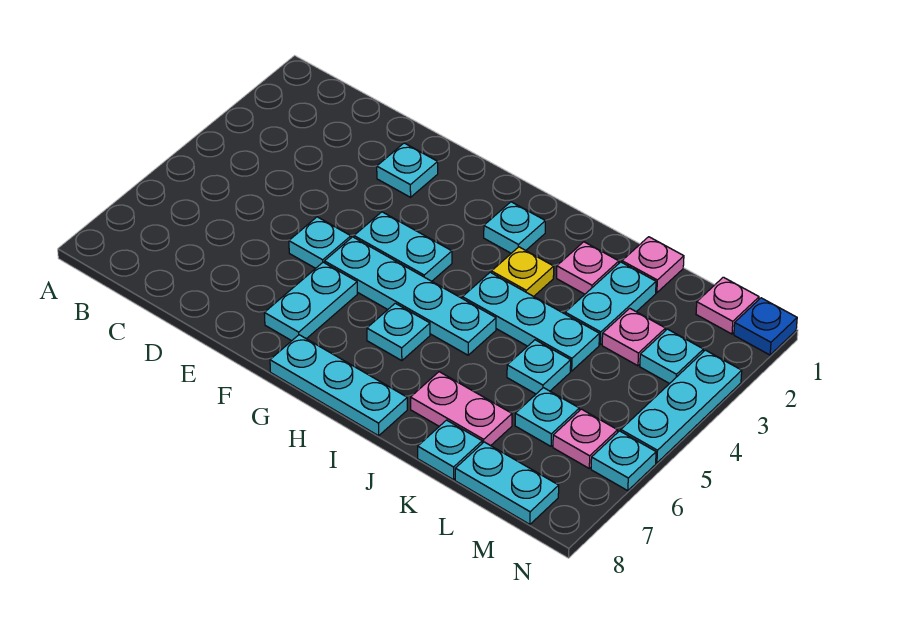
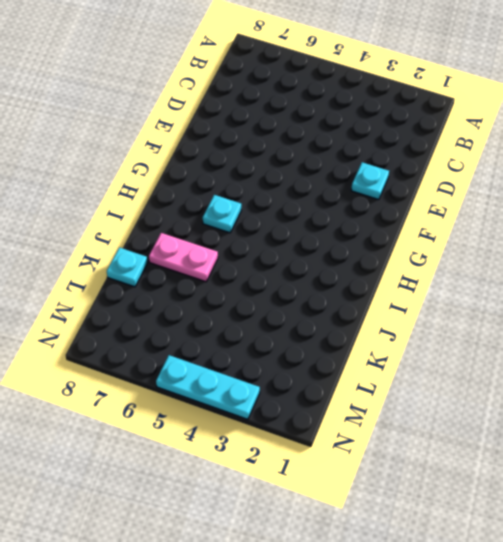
pink 1x2 plate [149,233,218,282] -> pink 1x2 plate turned to [411,372,512,446]
none -> cyan 1x1 plate [289,217,351,268]
none -> cyan 1x2 plate [354,212,452,281]
none -> cyan 1x4 plate [324,237,496,355]

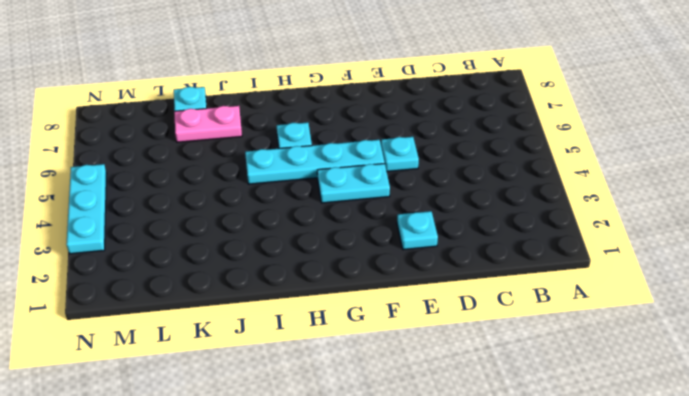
none -> cyan 1x2 plate [264,262,357,341]
none -> cyan 1x3 plate [270,335,407,436]
none -> cyan 1x1 plate [484,202,545,253]

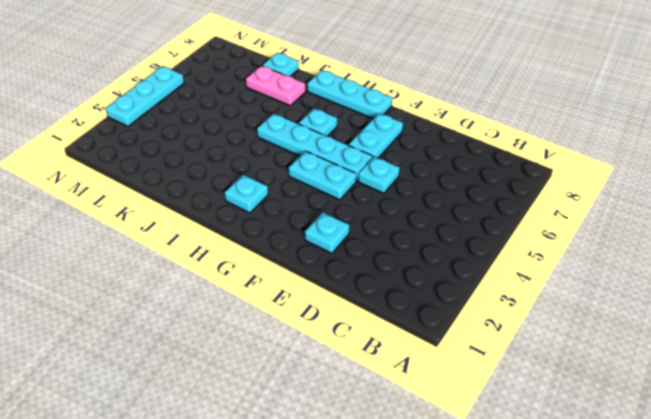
none -> yellow 1x1 plate [491,247,554,296]
none -> cyan 1x3 plate [462,272,599,371]
none -> pink 1x1 plate [557,242,619,294]

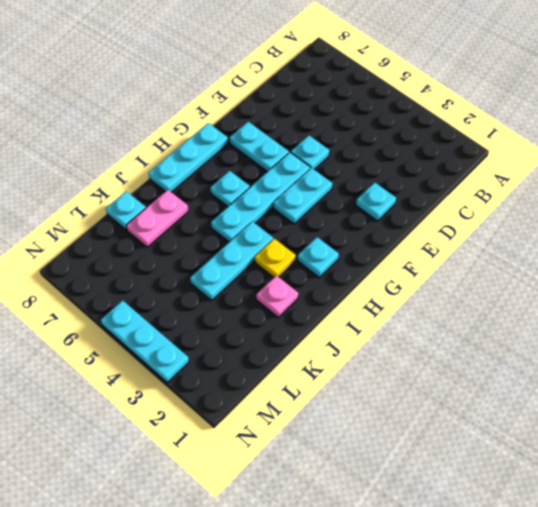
none -> pink 1x1 plate [622,237,684,293]
none -> cyan 1x2 plate [565,262,656,345]
none -> cyan 1x1 plate [507,340,571,394]

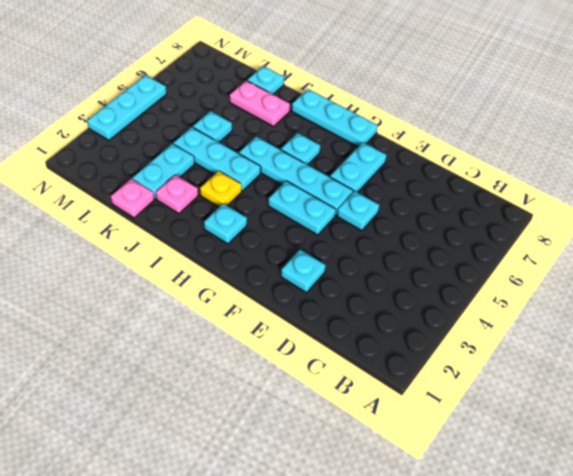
none -> pink 1x1 plate [602,308,666,366]
none -> cyan 1x1 plate [515,388,579,446]
none -> cyan 1x2 plate [455,442,559,524]

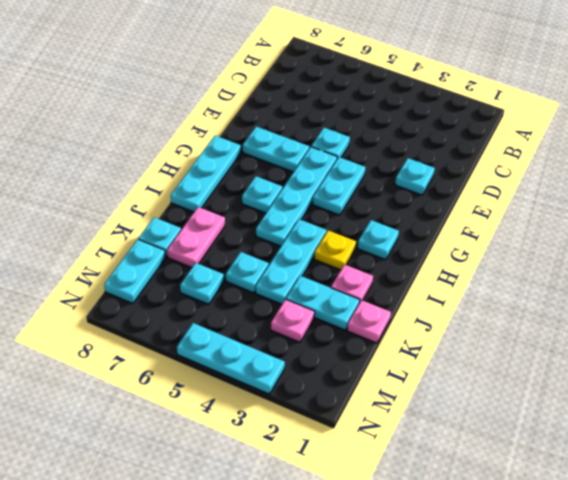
none -> pink 1x1 plate [696,277,759,334]
none -> cyan 1x1 plate [640,329,703,384]
none -> pink 1x1 plate [553,409,618,468]

